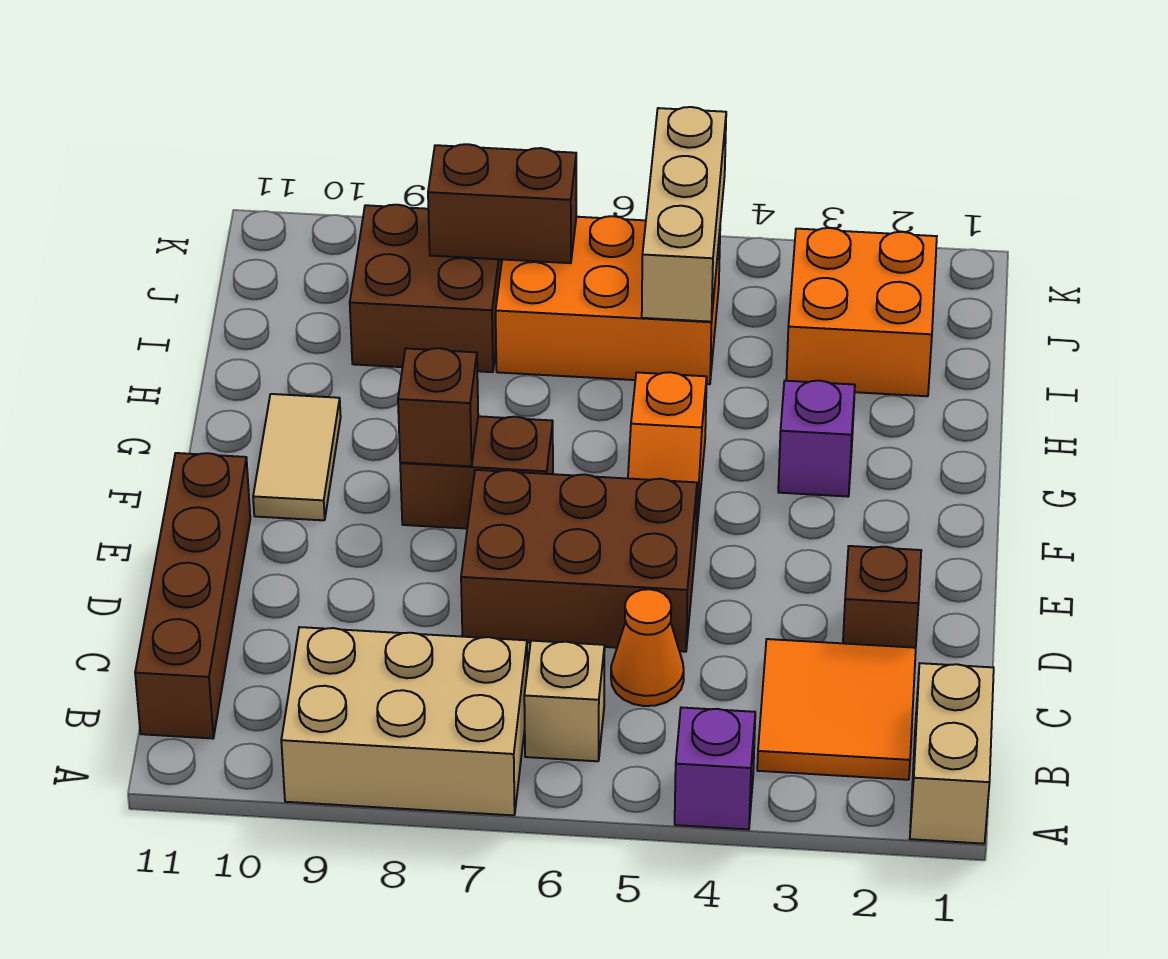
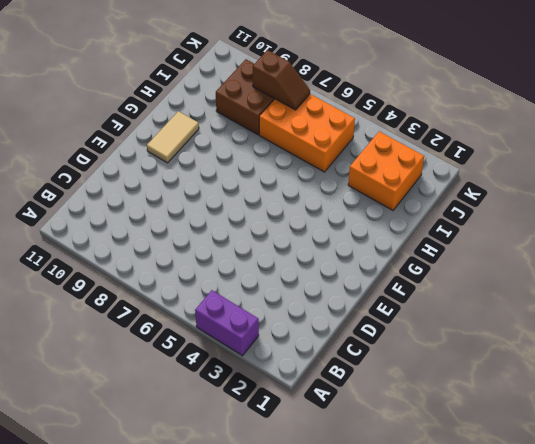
purple 1x2 brick [195,290,259,356] -> purple 1x1 brick [675,707,755,830]
brown 1x2 slope [253,50,310,110] -> brown 1x2 brick [428,144,576,263]
none -> tan 1x2 brick [910,663,994,844]
none -> tan 2x3 brick [281,627,527,815]
none -> orange 2x2 tile [757,639,916,780]

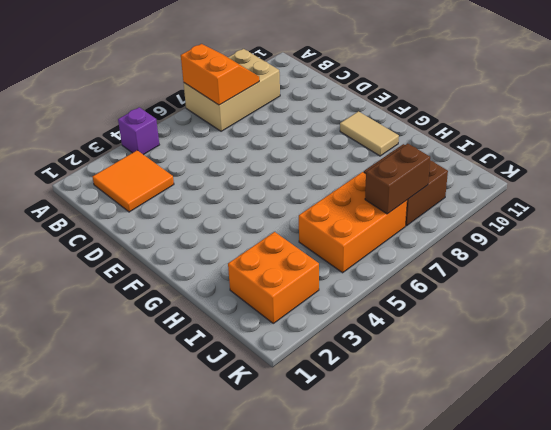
orange 2x2 slope [181,44,259,105] -> none
none -> tan 1x2 brick [910,663,994,844]
none -> tan 1x1 brick [524,641,605,761]
none -> brown 1x4 brick [135,453,250,739]

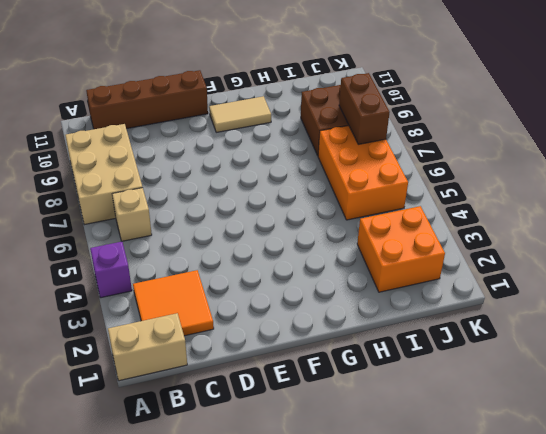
none -> orange 1x1 cone [611,589,684,706]
none -> brown 1x1 brick [843,546,921,648]
none -> brown 2x3 brick [461,470,697,652]

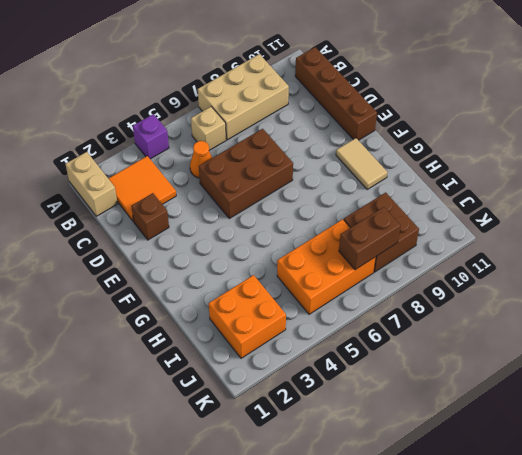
none -> orange 1x2 slope [628,372,707,537]
none -> brown 1x2 brick [400,416,553,529]
none -> purple 1x1 brick [778,381,855,497]

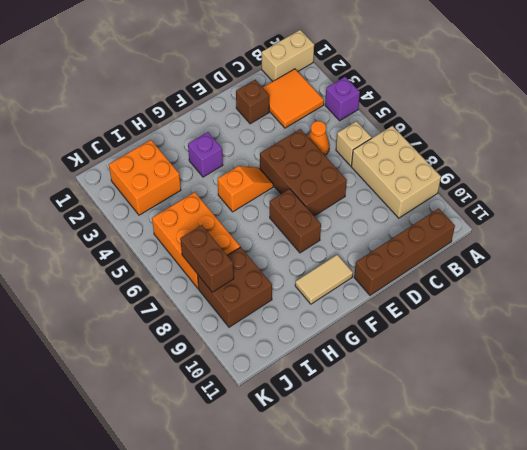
none -> brown 1x1 brick [398,348,478,466]
none -> tan 1x3 brick [642,107,726,322]

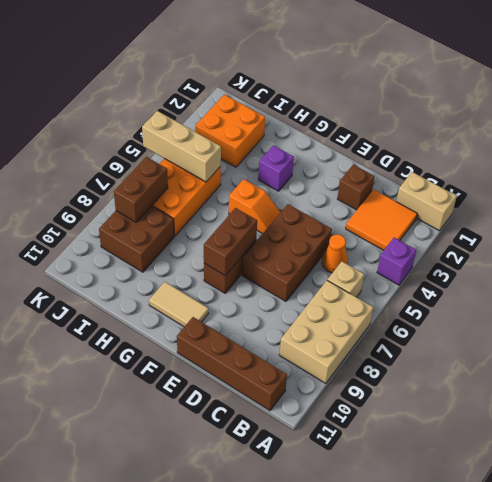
brown 1x2 brick [204,208,257,276] -> brown 1x1 brick [398,348,478,466]

